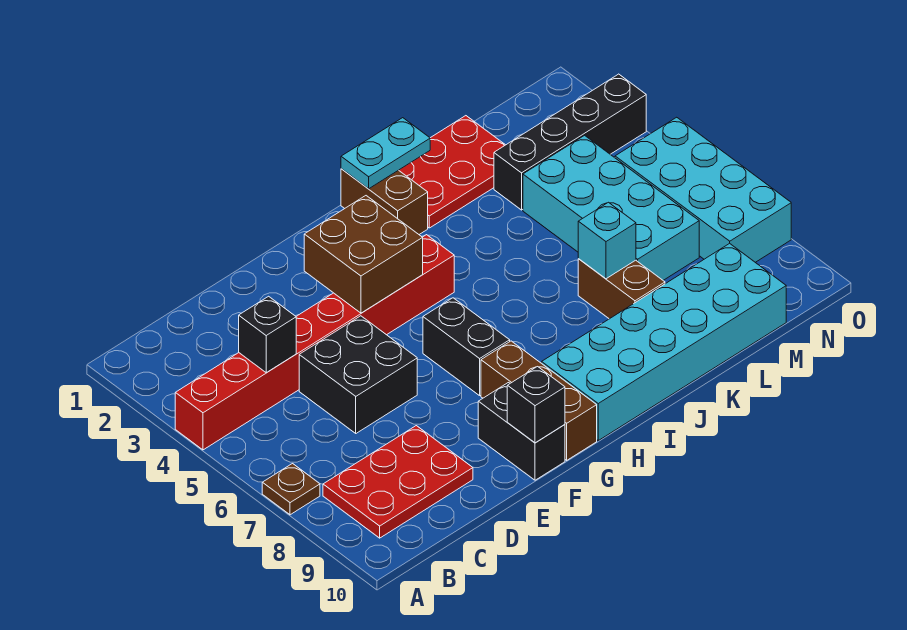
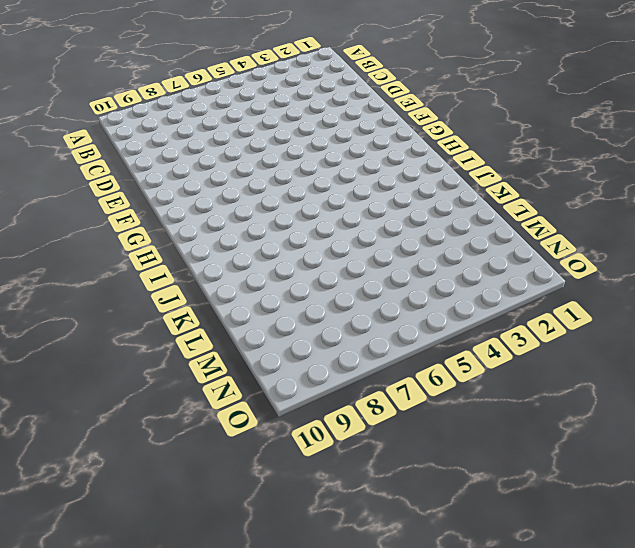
none -> red 1x8 brick [175,235,454,450]
none -> brown 1x1 plate [262,464,320,515]
none -> red 2x3 plate [323,426,473,538]

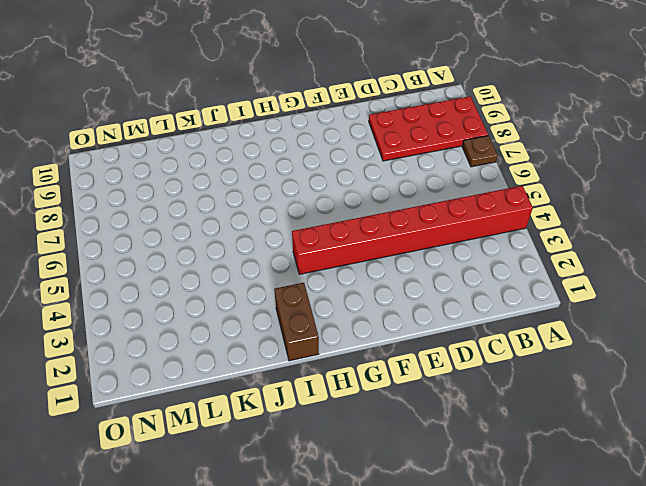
red 2x4 plate [369,96,488,161] -> red 2x3 plate [323,426,473,538]
none -> black 2x2 brick [299,316,417,433]
none -> black 1x2 brick [478,383,565,480]
none -> black 1x2 brick [423,298,510,396]

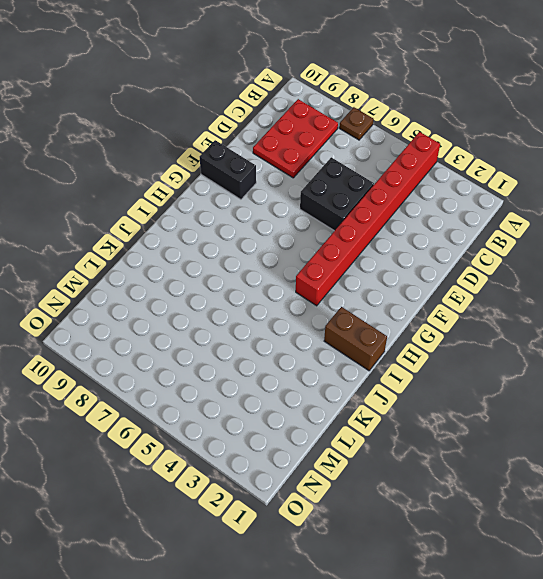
none -> black 1x2 brick [423,298,510,396]
none -> brown 1x3 brick [481,341,597,460]
none -> cyan 2x6 brick [542,243,786,440]

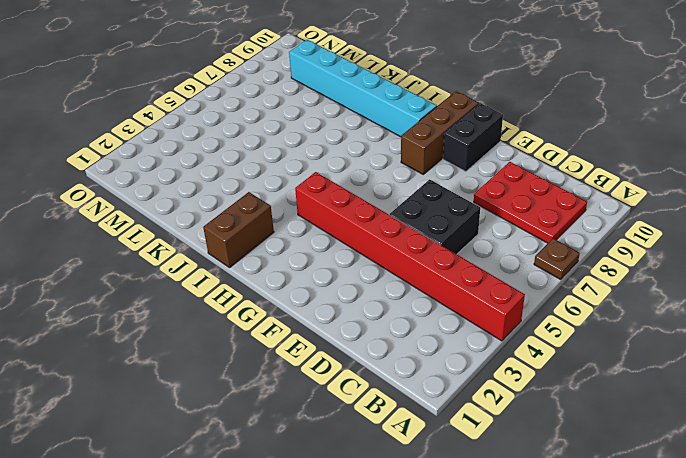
cyan 1x6 brick [289,40,437,137] -> cyan 2x6 brick [542,243,786,440]
none -> black 1x2 brick [423,298,510,396]
none -> red 2x3 plate [399,116,505,228]
none -> brown 1x2 brick [578,259,665,319]

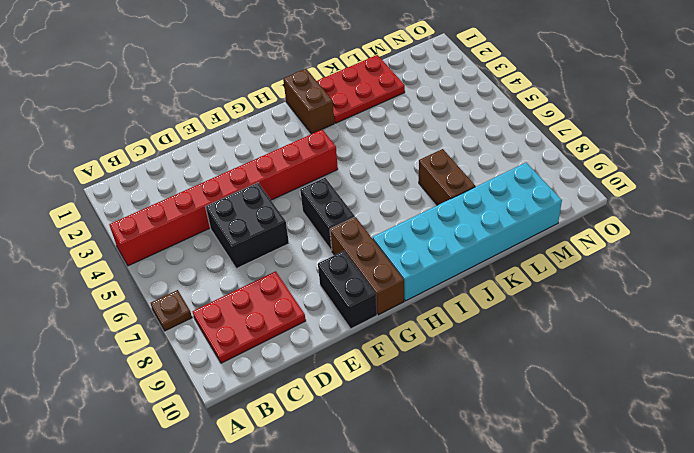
none -> black 1x4 brick [494,74,646,210]
none -> cyan 2x4 brick [523,135,699,280]
none -> cyan 2x4 brick [615,117,791,262]

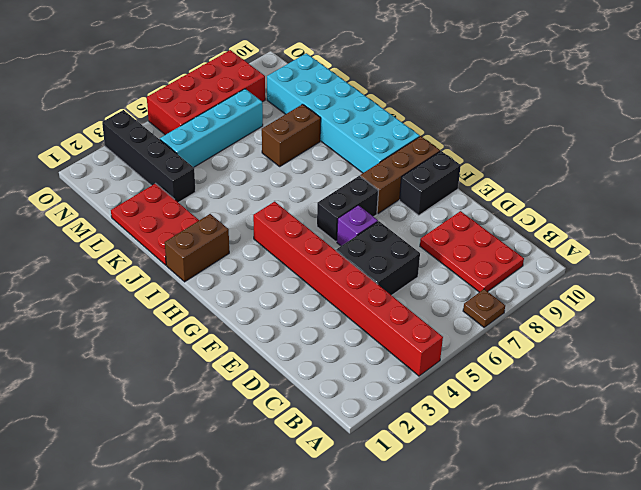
purple 1x1 brick [337,205,378,246] -> none
cyan 1x4 brick [160,89,263,167] -> cyan 2x4 brick [523,135,699,280]
red 2x4 brick [147,50,265,135] -> cyan 2x4 brick [615,117,791,262]
none -> black 1x1 brick [239,296,296,373]
none -> brown 2x2 brick [304,196,423,313]
none -> black 1x1 brick [507,367,565,443]

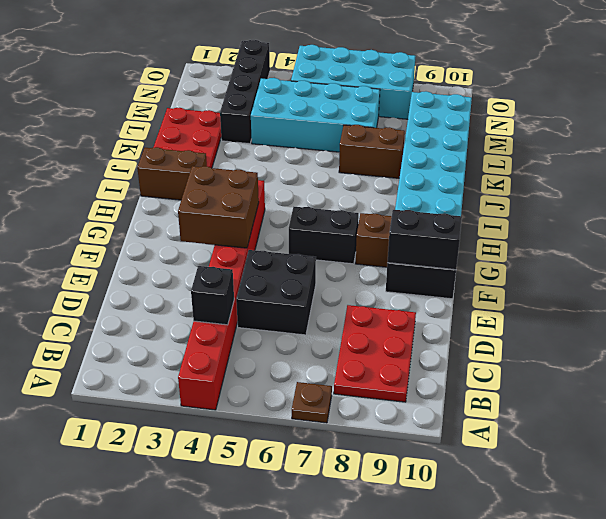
black 1x2 brick [387,210,462,270] -> black 1x1 brick [507,367,565,443]
none -> cyan 1x2 plate [341,118,430,189]
none -> cyan 1x1 brick [578,202,636,279]

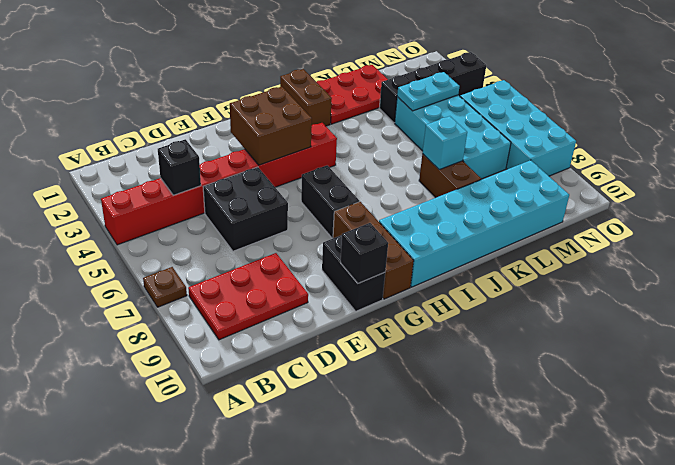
cyan 1x2 plate [397,72,460,111] -> cyan 1x2 plate moved to [341,118,430,189]

